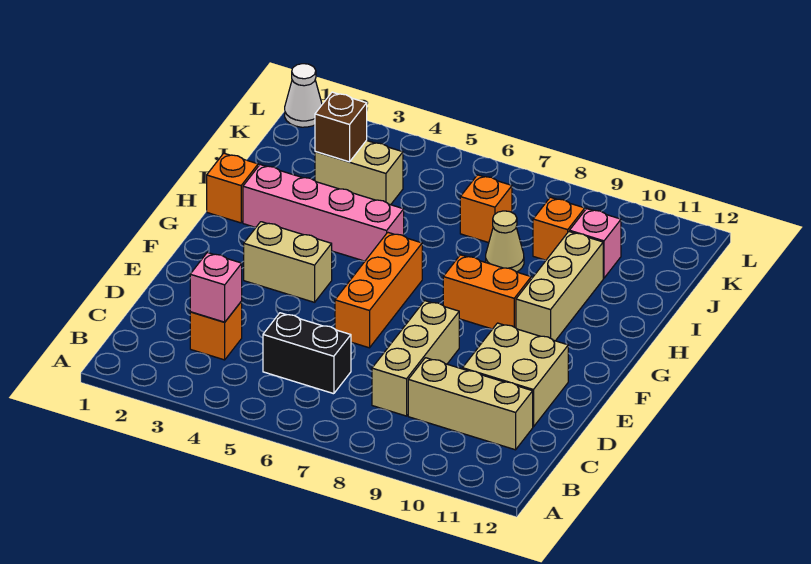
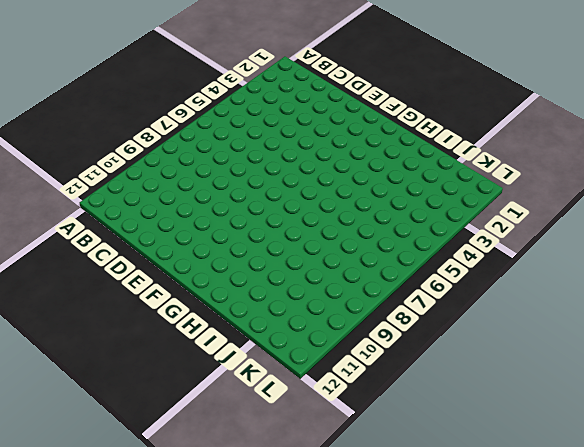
none -> orange 1x1 brick [190,301,242,360]
none -> black 1x2 brick [263,313,351,394]
none -> tan 1x3 brick [372,301,459,416]

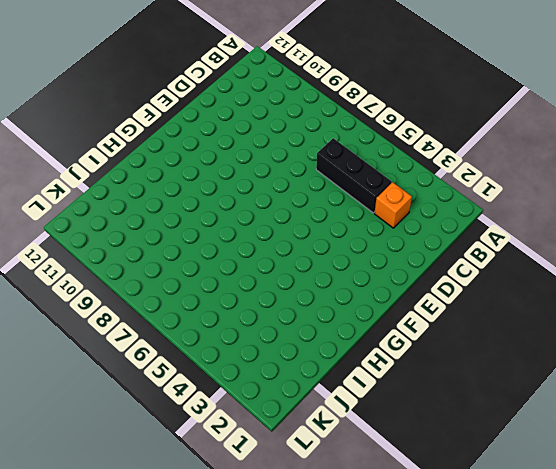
black 1x3 brick [316,138,391,213] -> black 1x2 brick [263,313,351,394]
none -> tan 1x3 brick [372,301,459,416]
none -> tan 1x3 brick [408,358,533,450]
none -> tan 2x2 brick [463,323,568,427]

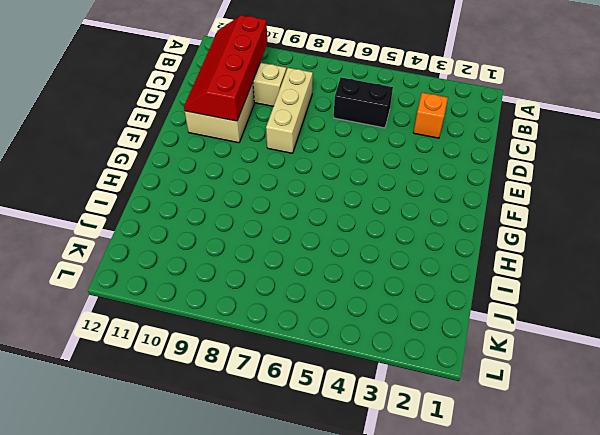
red 2x4 slope [184,15,268,121] -> none
none -> orange 1x3 brick [335,232,422,348]
none -> tan 1x2 brick [244,222,332,302]
none -> orange 1x2 brick [443,255,531,329]

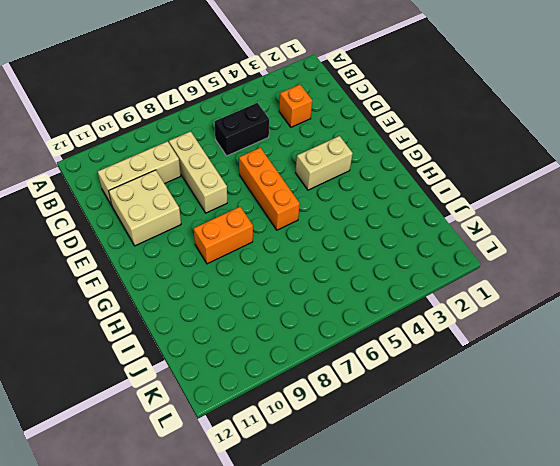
none -> tan 1x3 brick [516,232,603,341]
none -> orange 1x1 brick [207,153,258,223]
none -> pink 1x4 brick [243,165,404,261]

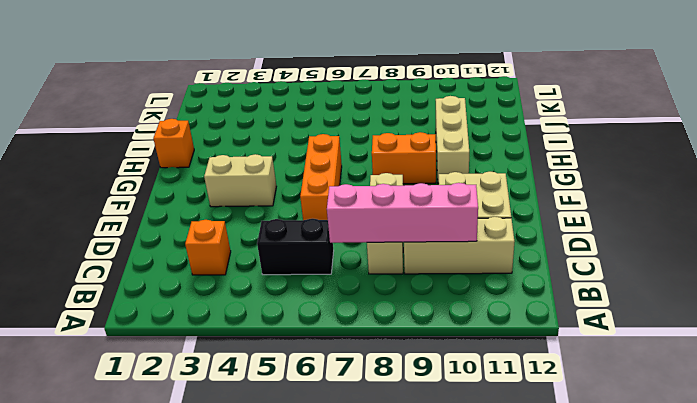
pink 1x4 brick [327,183,478,243] -> pink 1x4 brick moved to [243,165,404,261]
none -> tan 1x1 cone [486,211,524,272]
none -> tan 1x2 brick [315,141,403,205]
none -> orange 1x1 brick [460,175,512,243]

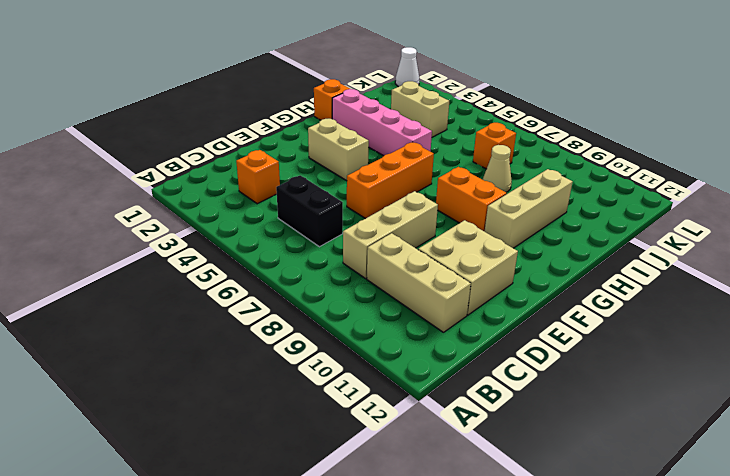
none -> orange 1x1 brick [533,197,585,260]
none -> pink 1x1 brick [570,209,621,278]
none -> pink 1x1 brick [190,253,242,322]

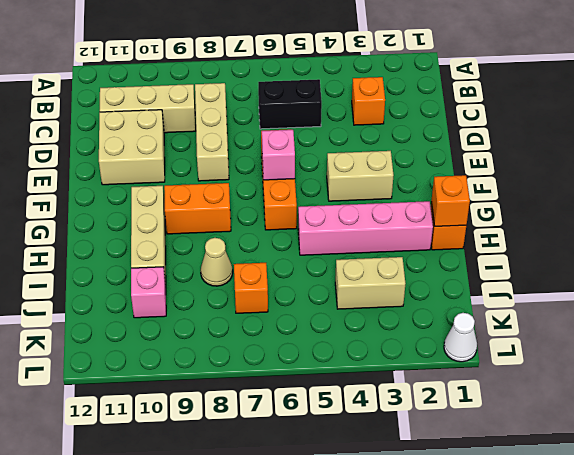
pink 1x1 brick [262,130,295,180] -> pink 1x1 brick moved to [190,253,242,322]
orange 1x1 brick [431,175,470,226] -> orange 1x1 brick moved to [533,197,585,260]
none -> brown 1x1 brick [315,92,367,162]

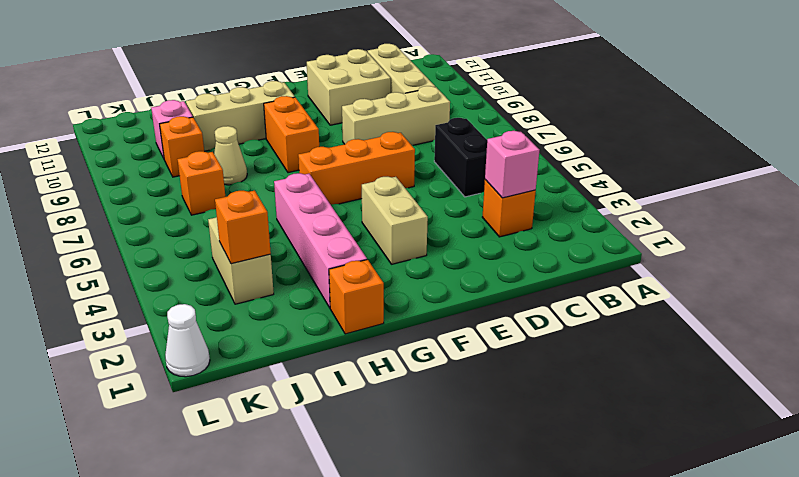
orange 1x1 brick [215,190,271,264] -> brown 1x1 brick [315,92,367,162]

